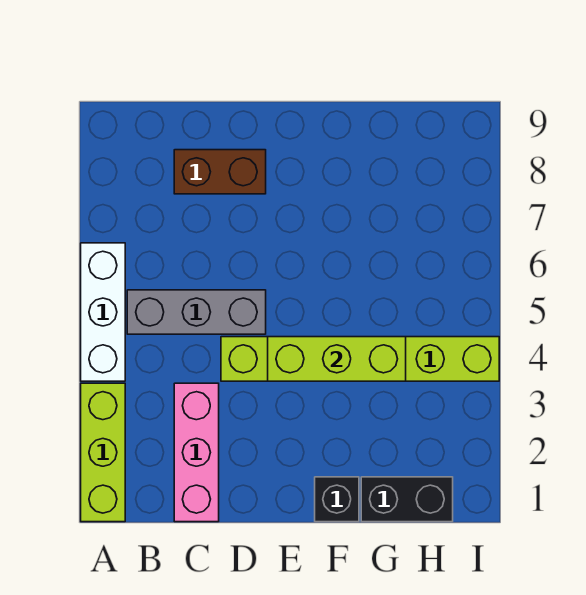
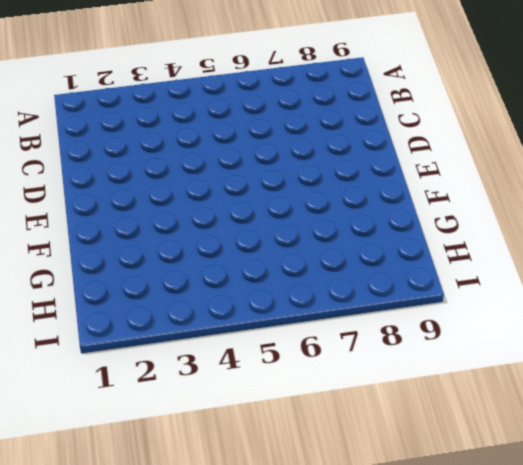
none -> lime 1x3 brick [81,383,125,522]
none -> white 1x3 brick [81,243,125,381]

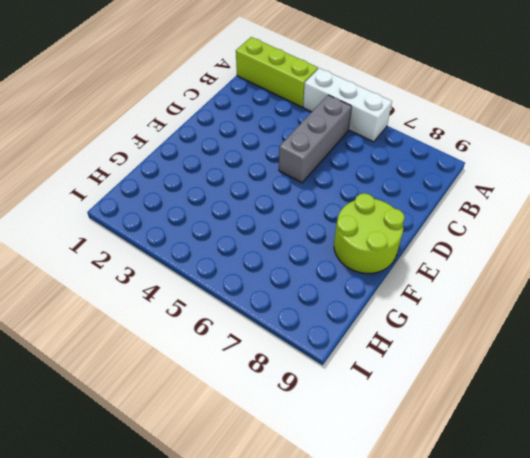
lime 2x2 round brick [334,193,405,273] -> none
none -> pink 1x3 brick [174,383,219,522]
none -> brown 1x2 brick [174,150,266,194]

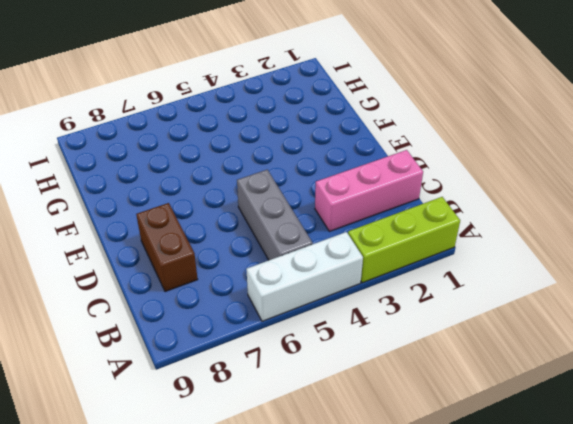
none -> lime 1x6 brick [221,337,499,381]
none -> black 1x1 brick [315,477,359,522]

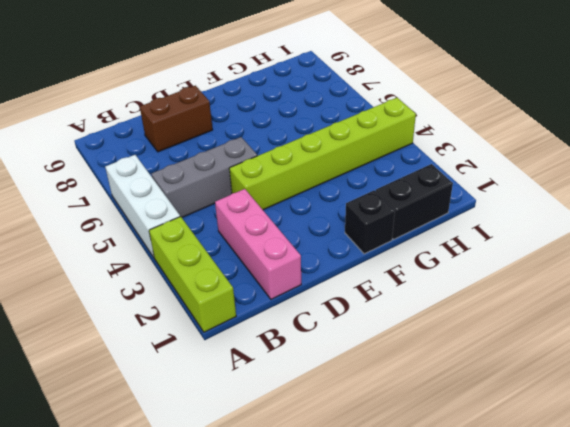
none -> lime 1x3 brick [268,337,406,381]

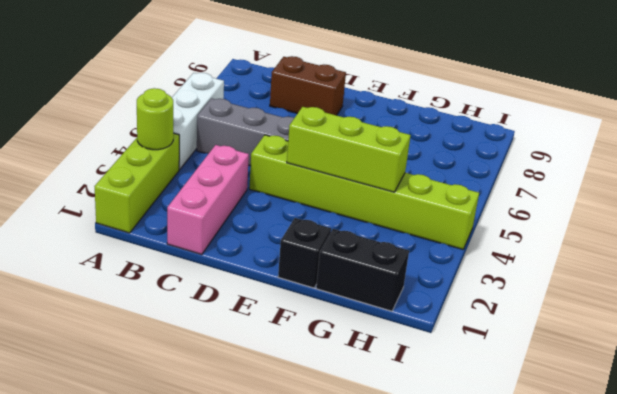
lime 1x1 round brick [137,88,173,150] -> none

